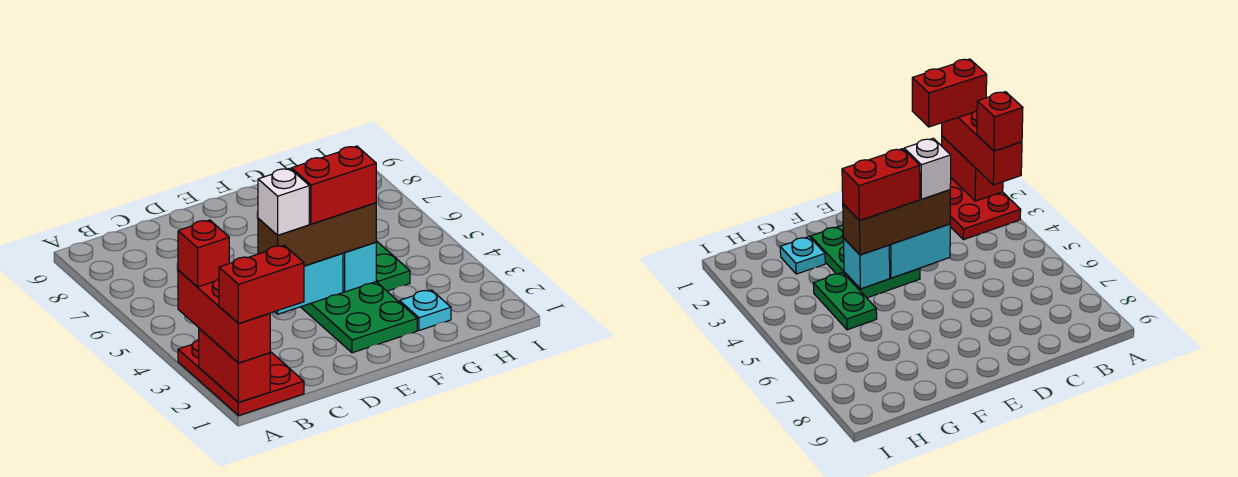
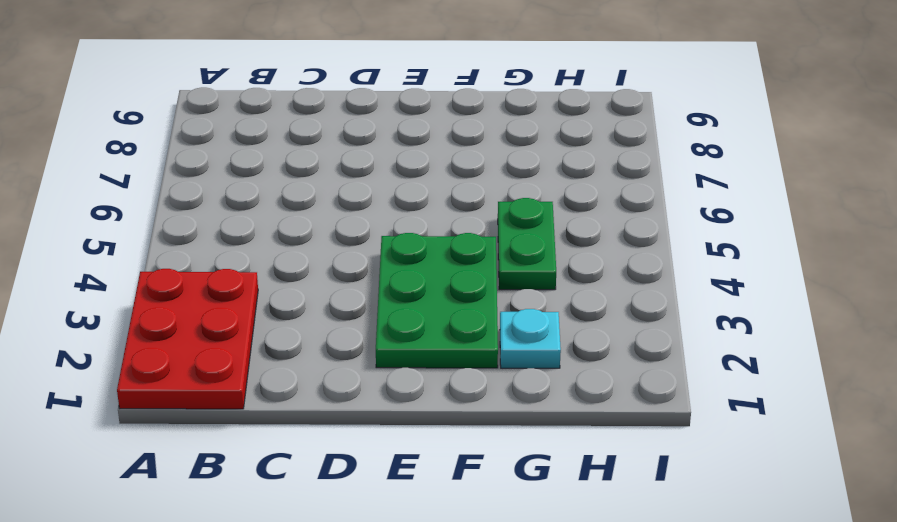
none -> red 1x2 brick [199,328,270,402]
none -> cyan 1x2 brick [275,253,343,314]
none -> cyan 1x1 brick [343,242,376,292]

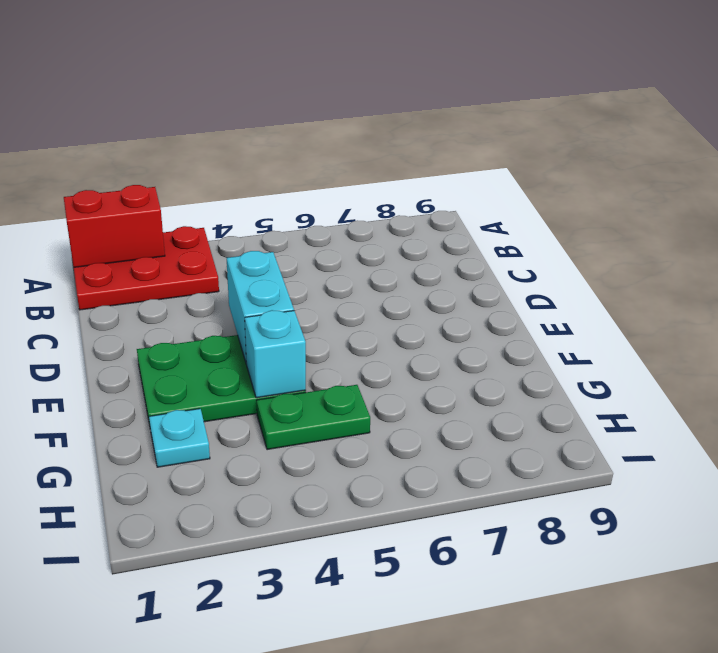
none -> red 1x3 brick [178,270,270,363]
none -> brown 1x3 brick [258,203,376,266]
none -> red 1x2 brick [219,245,304,323]

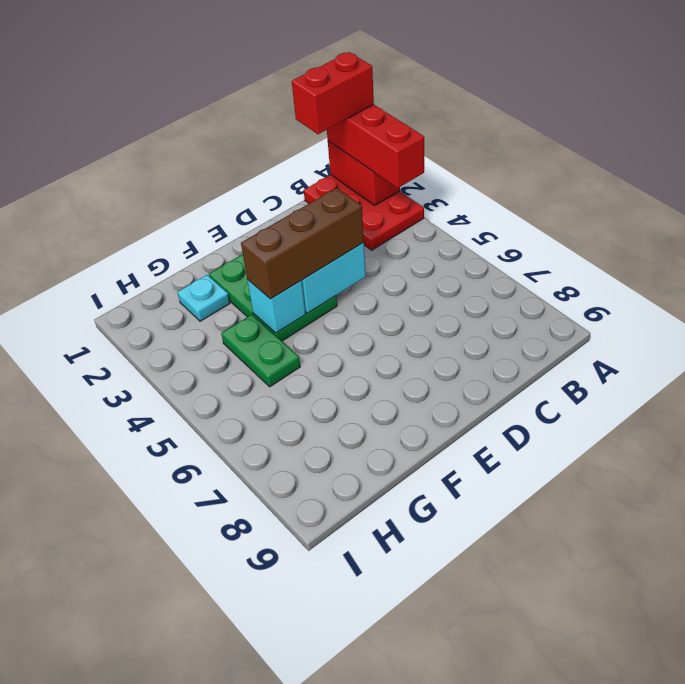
none -> red 1x1 brick [178,220,229,287]
none -> white 1x1 brick [258,168,309,235]
none -> red 1x2 brick [292,146,376,224]

